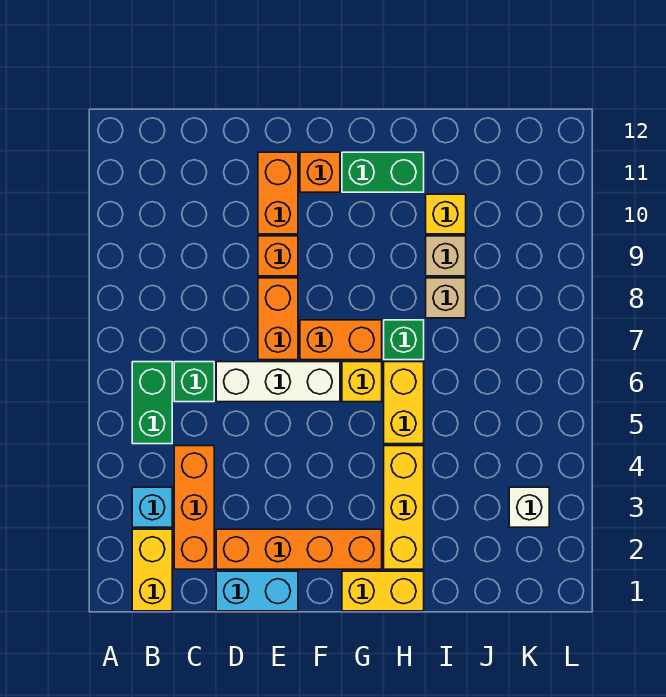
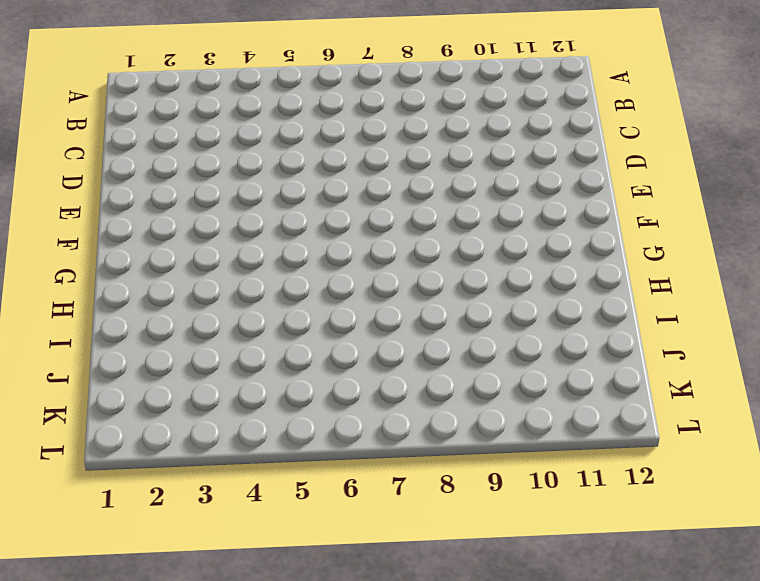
none -> yellow 1x2 brick [132,529,172,611]
none -> cyan 1x1 brick [132,487,172,527]
none -> green 1x2 brick [132,362,172,444]

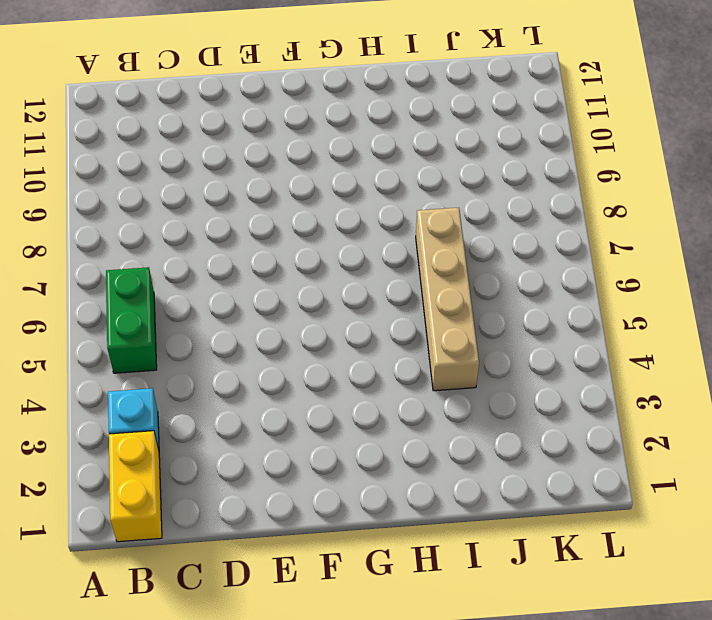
tan 1x4 brick [416,208,479,391] -> none
none -> orange 1x3 brick [174,446,214,569]
none -> green 1x1 brick [174,362,214,402]
none -> cyan 1x2 brick [216,571,298,611]

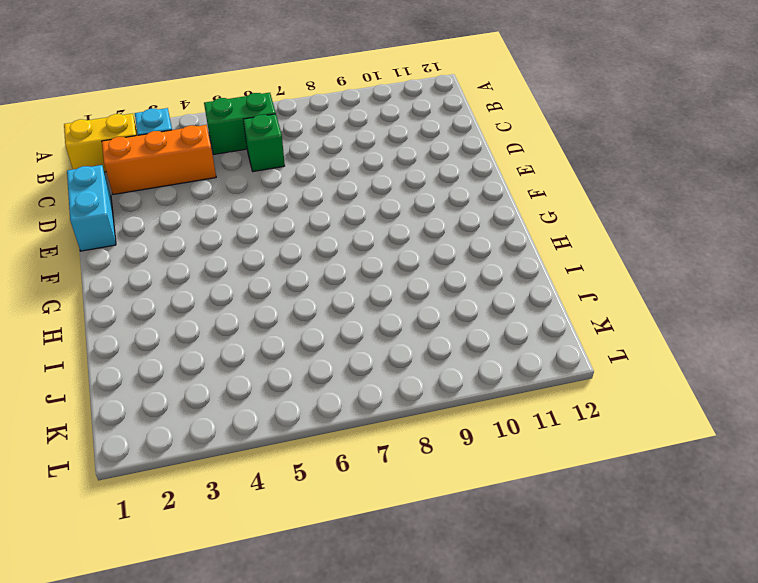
none -> orange 1x4 brick [216,529,382,569]
none -> white 1x3 brick [216,362,340,402]
none -> orange 1x2 brick [258,278,298,360]

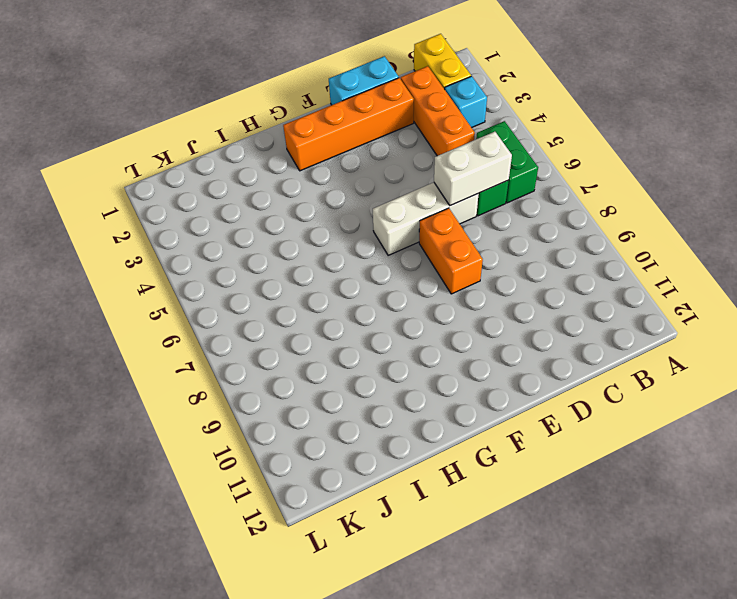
white 1x2 brick [434,132,512,206] -> none
none -> orange 1x1 brick [258,236,298,276]
none -> orange 1x2 brick [258,152,298,234]
none -> orange 1x2 brick [300,320,382,360]

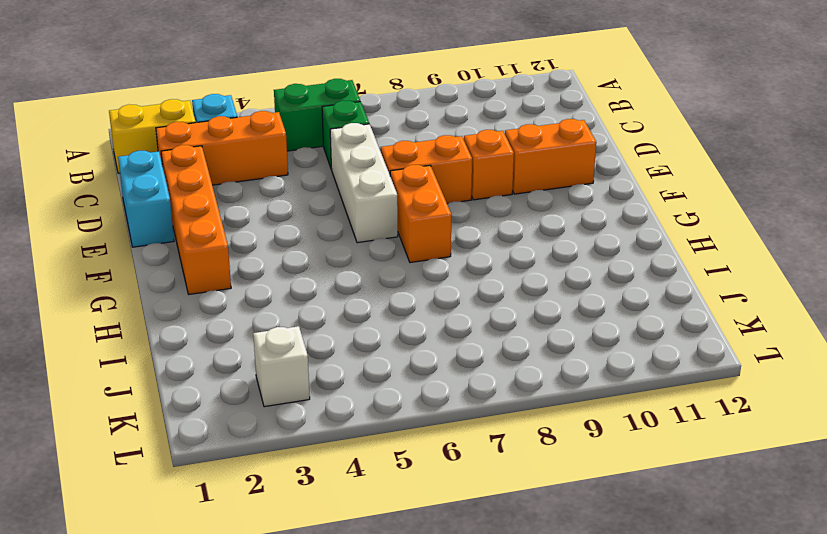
none -> orange 1x1 brick [300,152,340,192]
none -> yellow 1x2 brick [342,571,424,611]
none -> yellow 1x1 brick [342,362,382,402]

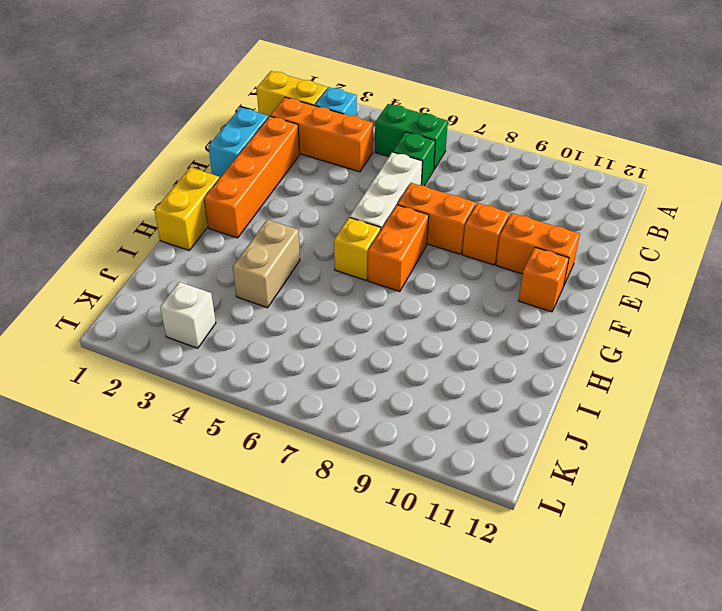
tan 1x2 brick [233,220,300,308] -> yellow 1x3 brick [384,446,424,569]
none -> green 1x2 brick [342,152,424,192]
none -> yellow 1x2 brick [384,362,424,444]
none -> green 1x1 brick [384,320,424,360]

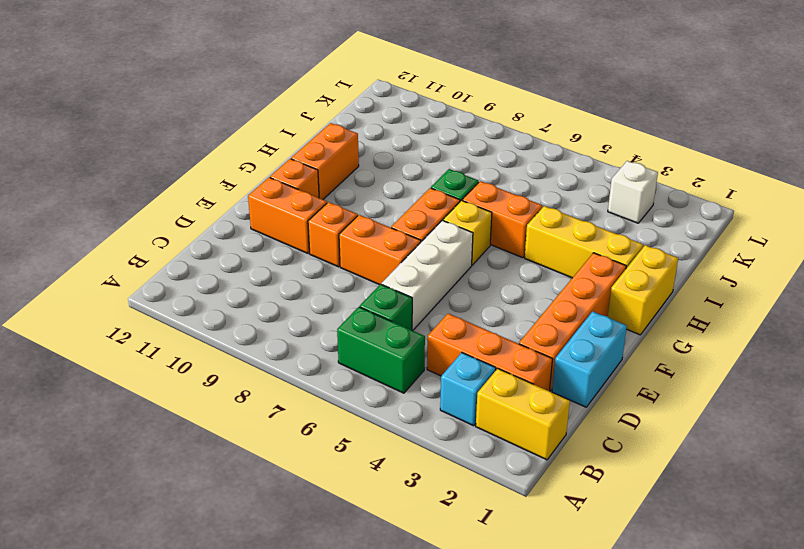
orange 1x2 brick [291,123,359,199] -> green 1x2 brick [342,152,424,192]
orange 1x2 brick [462,181,542,258] -> yellow 1x2 brick [384,362,424,444]
none -> tan 1x1 brick [426,278,466,318]
none -> tan 1x1 brick [426,236,466,276]
none -> yellow 1x1 brick [426,194,466,234]

